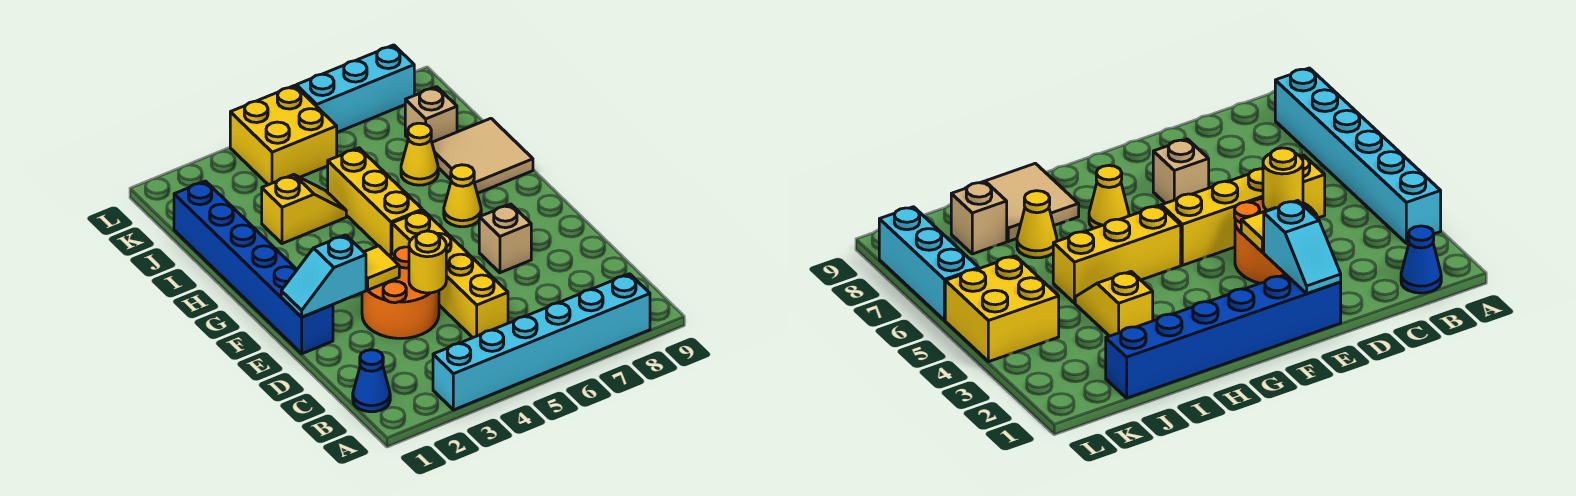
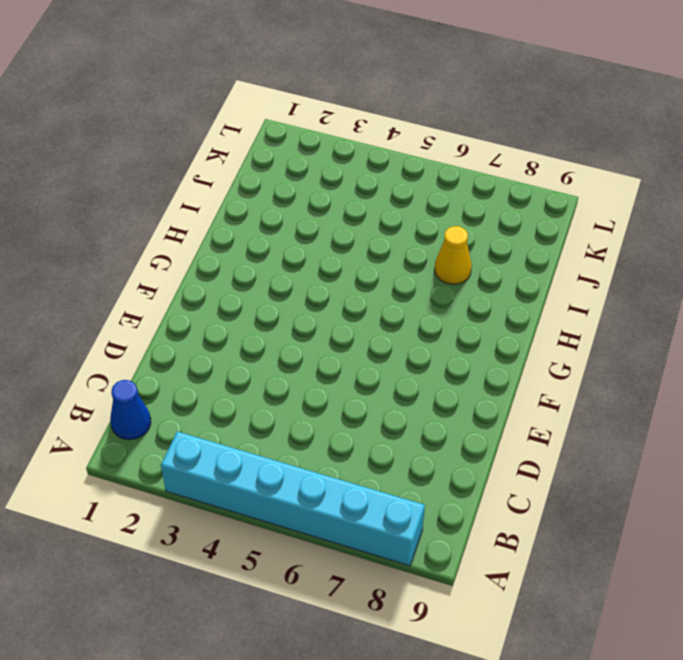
none -> yellow 1x4 brick [392,210,508,338]
none -> orange 2x2 round brick [362,247,439,338]
none -> blue 1x6 brick [174,181,333,354]

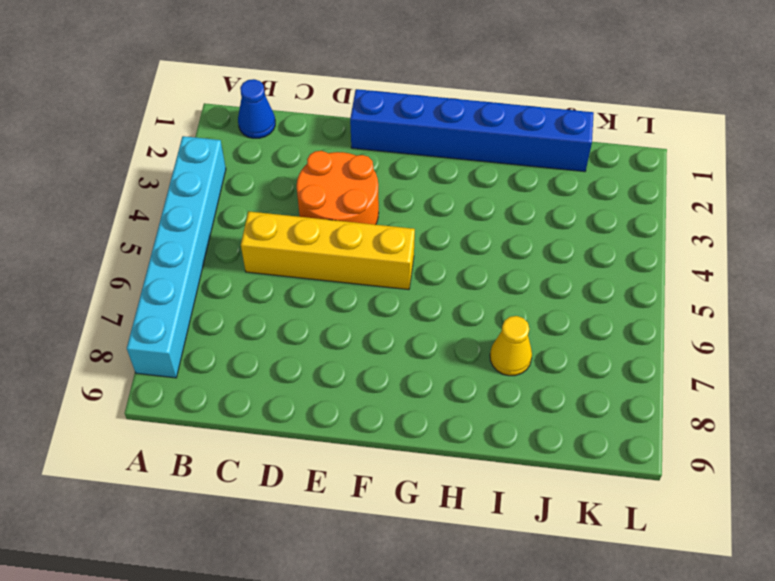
none -> tan 1x1 brick [479,204,531,273]
none -> yellow 1x3 brick [328,148,422,255]
none -> yellow 1x1 cone [444,165,481,227]

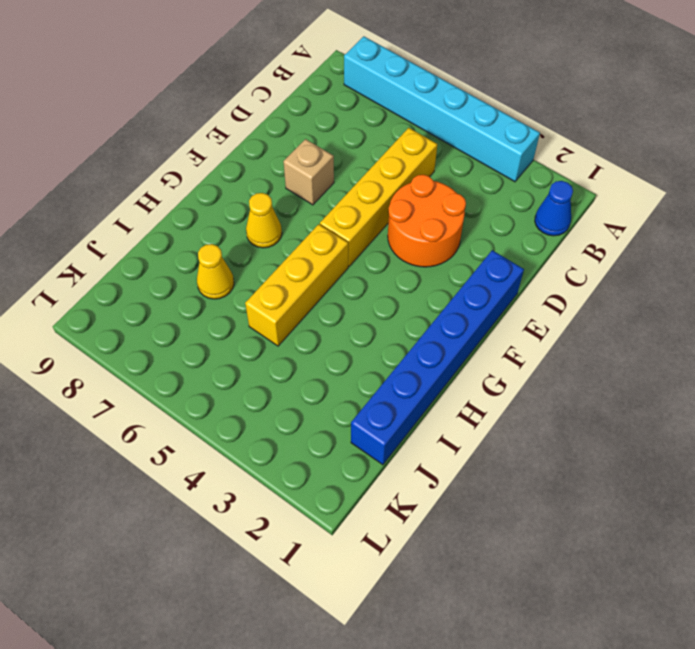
none -> tan 2x2 tile [432,118,533,193]
none -> yellow 1x2 slope [262,175,346,244]
none -> tan 1x1 brick [405,87,457,142]

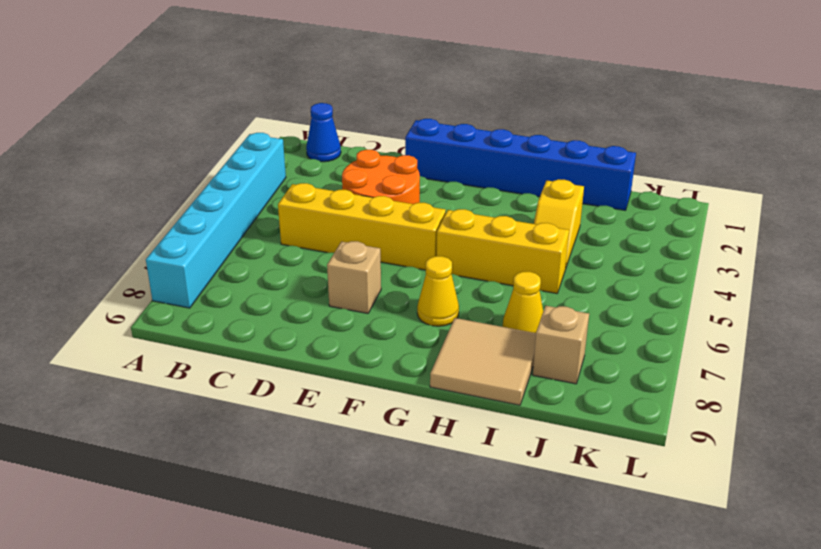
none -> yellow 2x2 brick [230,85,337,185]
none -> cyan 1x3 brick [296,45,414,132]
none -> yellow 1x1 round brick [409,231,446,293]

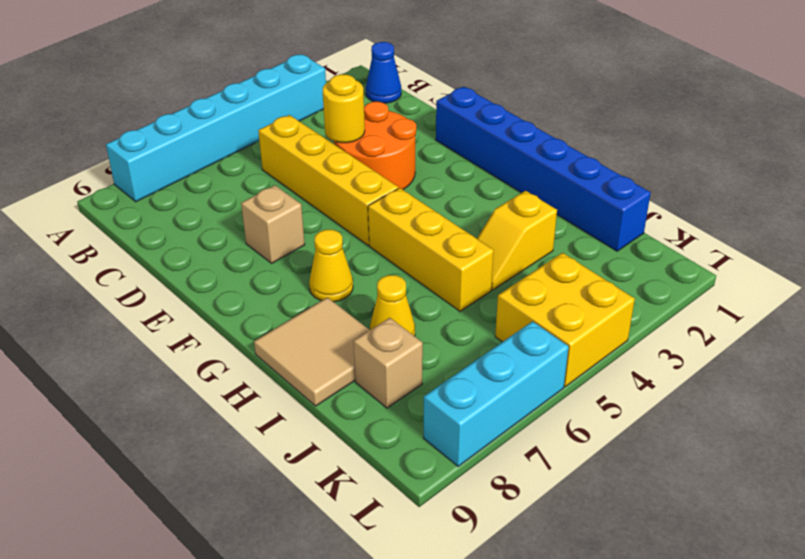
none -> cyan 1x2 slope [281,235,366,317]
none -> yellow 1x1 tile [364,246,399,290]

